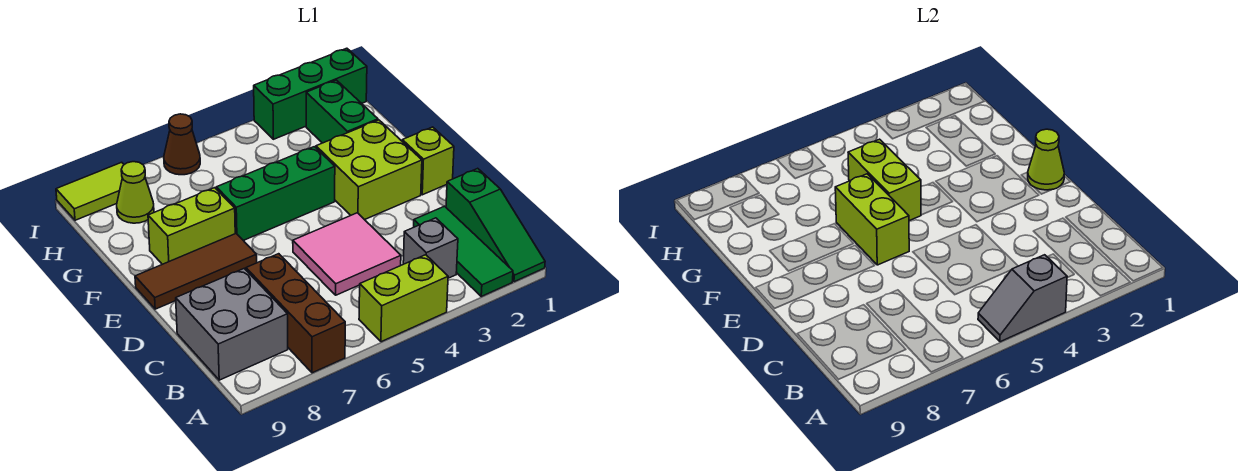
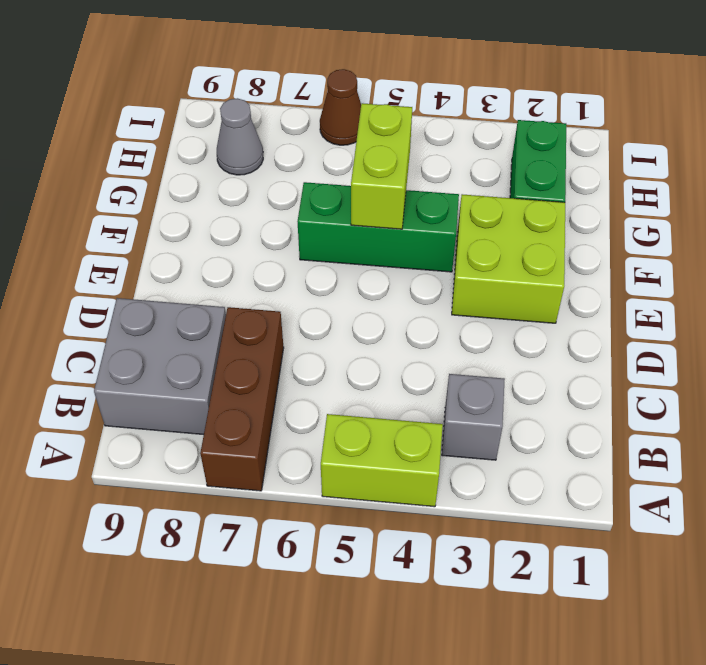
grey 1x1 cone [217,98,263,175] -> lime 1x1 cone [117,162,154,223]
none -> green 1x3 slope [446,168,545,282]
none -> green 1x3 tile [414,206,513,296]
none -> pink 2x2 tile [293,213,401,295]

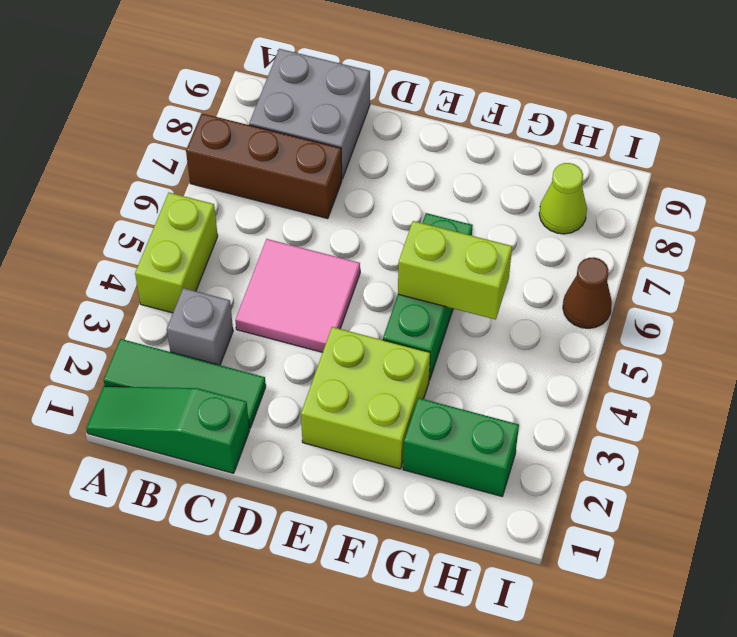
none -> lime 1x1 brick [402,127,454,195]
none -> brown 1x3 tile [135,234,257,309]
none -> lime 1x2 brick [148,188,235,264]

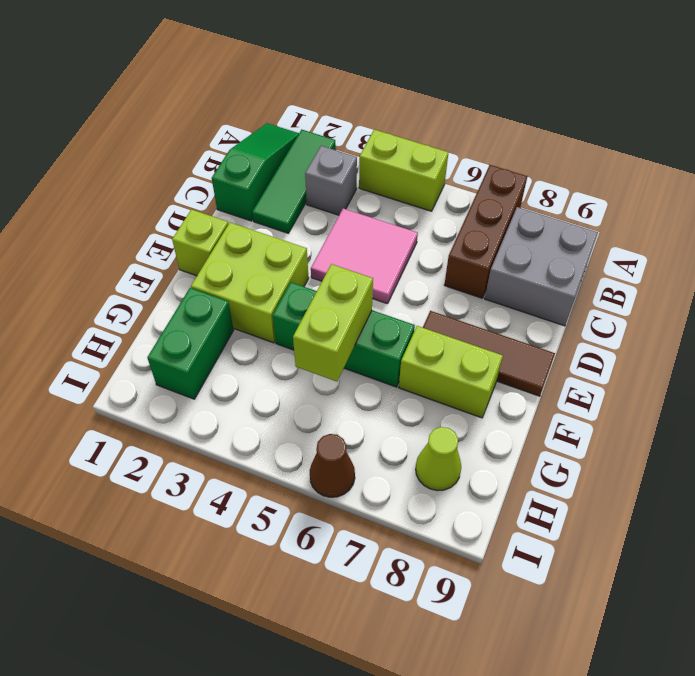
none -> green 1x3 brick [254,48,367,139]
none -> lime 1x2 tile [56,162,124,220]
none -> grey 1x2 slope [978,255,1067,342]

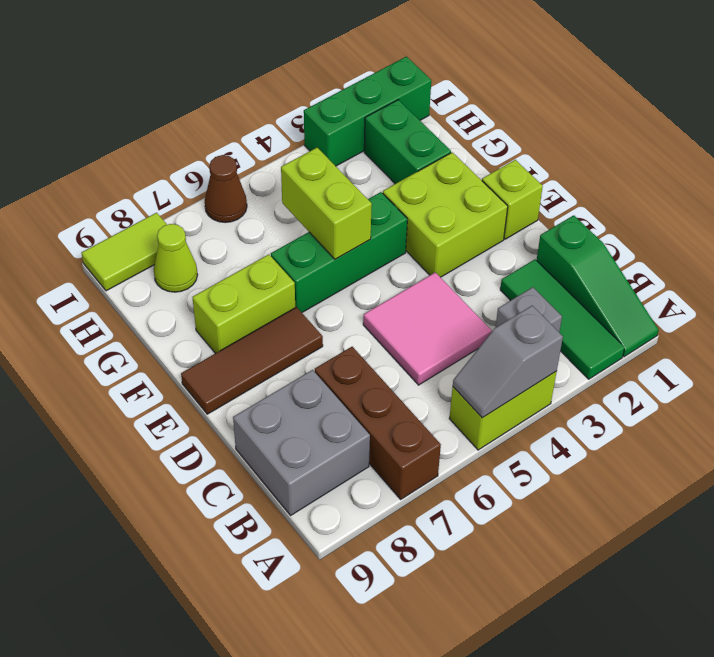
none -> lime 1x1 cone [1028,129,1064,190]
none -> lime 1x2 brick [835,174,909,265]

